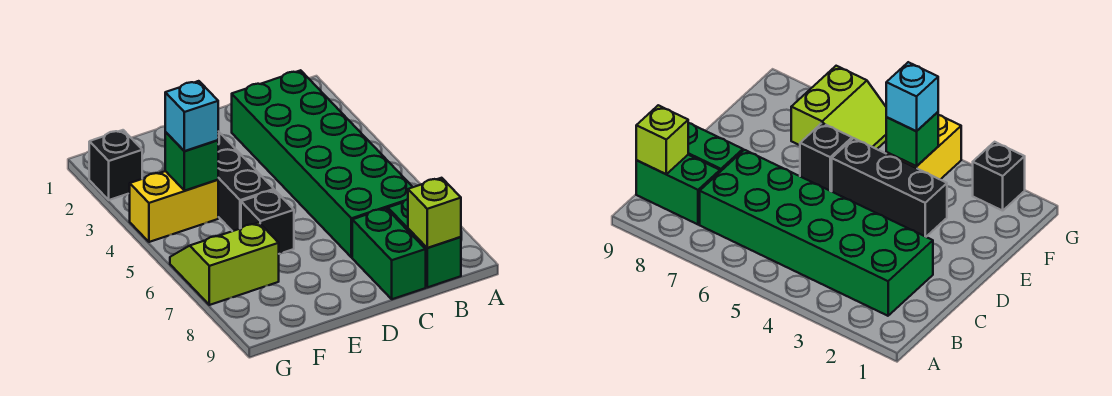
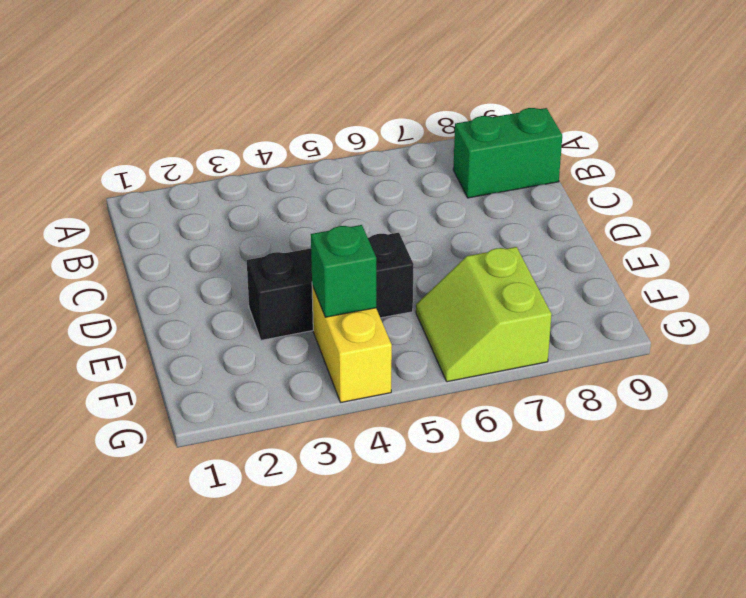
none -> green 2x6 brick [232,70,412,257]
none -> green 1x2 brick [352,208,426,299]

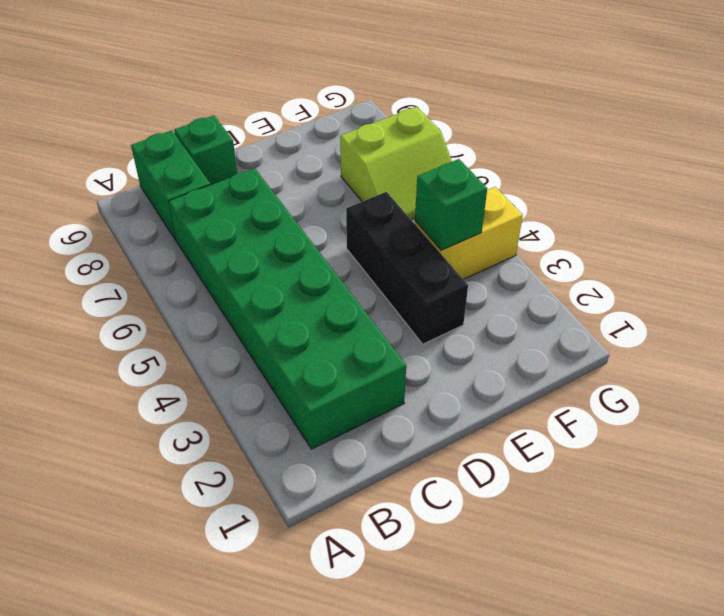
green 1x1 brick [174,115,237,185] -> green 1x2 brick [352,208,426,299]
none -> black 1x1 brick [241,190,294,254]
none -> black 1x1 brick [89,130,142,200]

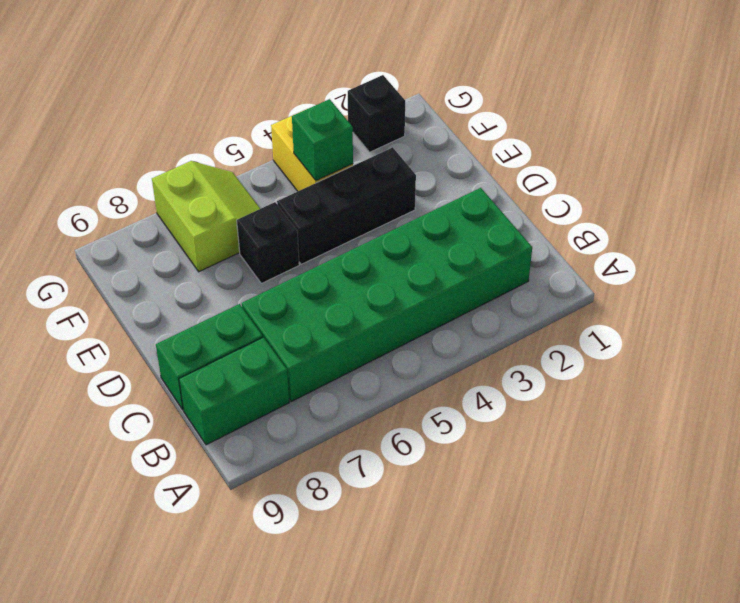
none -> lime 1x1 brick [408,178,461,248]
none -> cyan 1x1 brick [165,81,218,151]

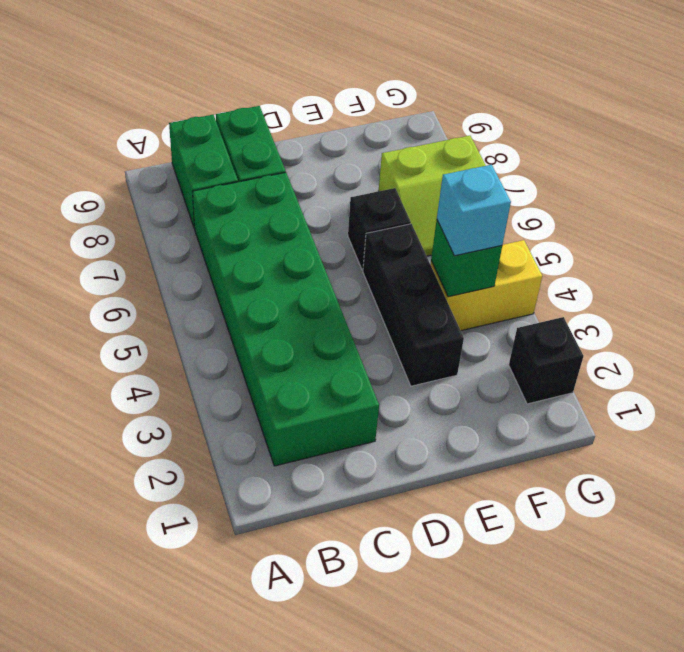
none -> lime 1x1 brick [408,178,461,248]

